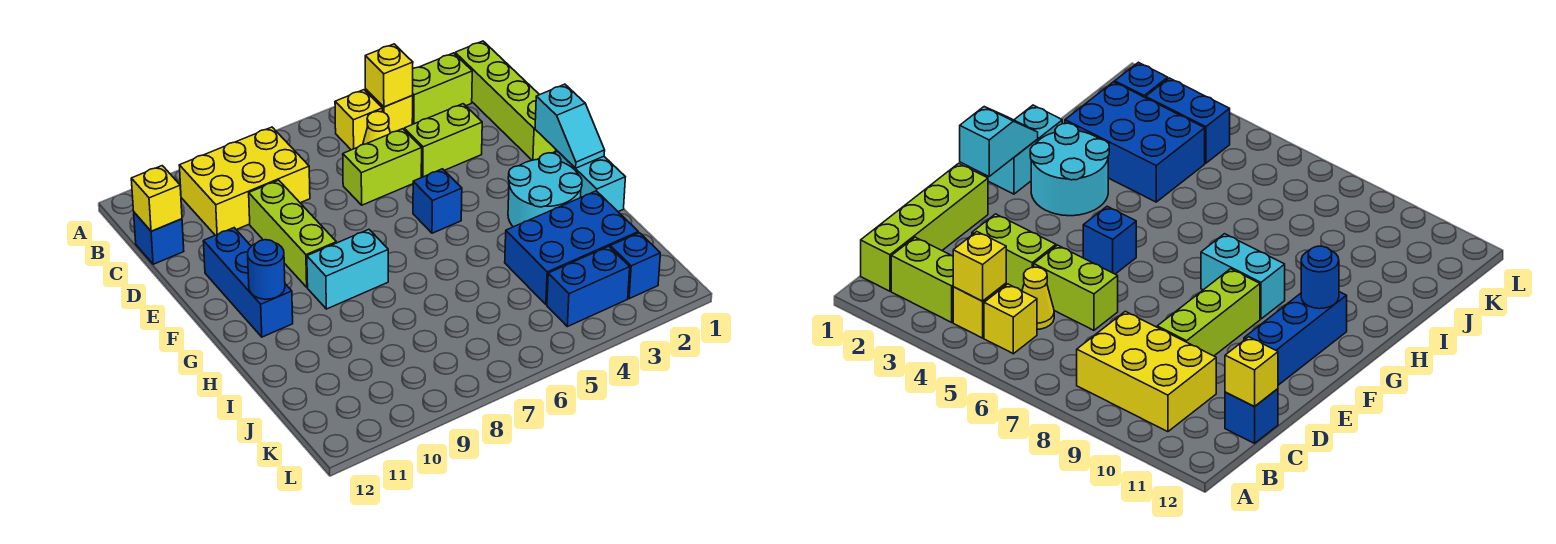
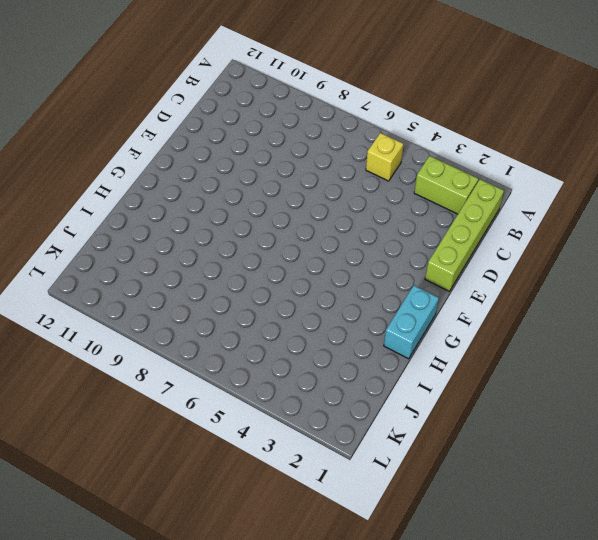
none -> yellow 1x1 brick [366,90,413,133]
none -> yellow 2x3 brick [179,127,310,235]
none -> yellow 1x1 cone [363,111,390,145]

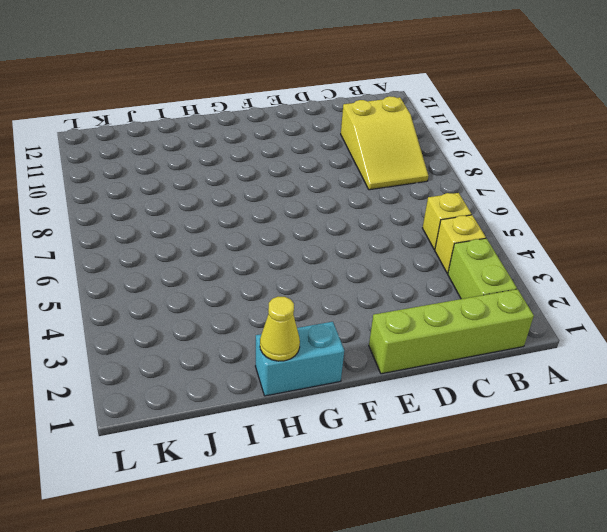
yellow 2x3 slope [341,96,428,190] -> yellow 2x3 brick [179,127,310,235]
yellow 1x1 cone [260,296,300,361] -> yellow 1x1 cone moved to [363,111,390,145]
none -> blue 1x1 brick [134,213,184,264]
none -> lime 1x2 brick [404,104,482,177]
none -> lime 1x2 brick [343,129,422,205]

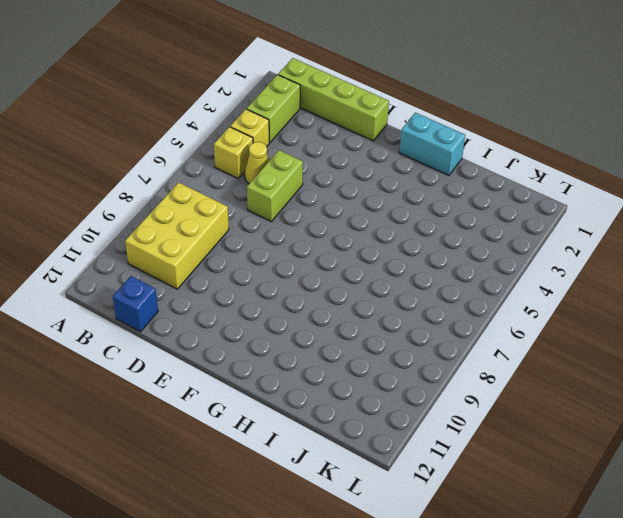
none -> lime 1x2 brick [404,104,482,177]
none -> lime 1x3 brick [249,180,336,287]
none -> blue 1x3 brick [203,228,293,337]

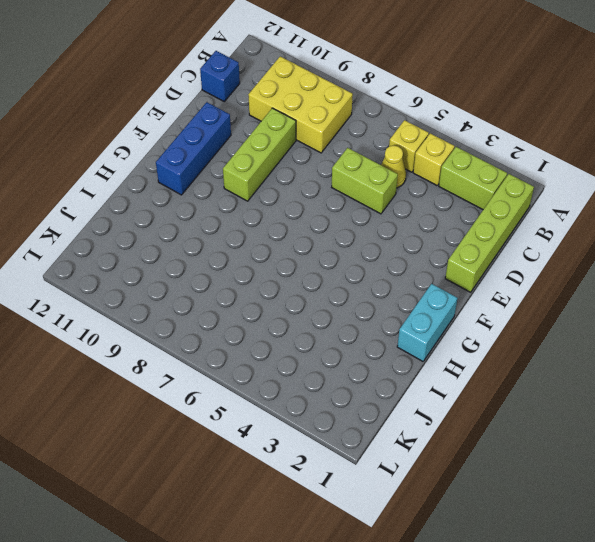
none -> lime 1x2 brick [404,104,482,177]
none -> blue 1x1 brick [413,169,462,233]
none -> cyan 2x2 round brick [508,153,582,227]

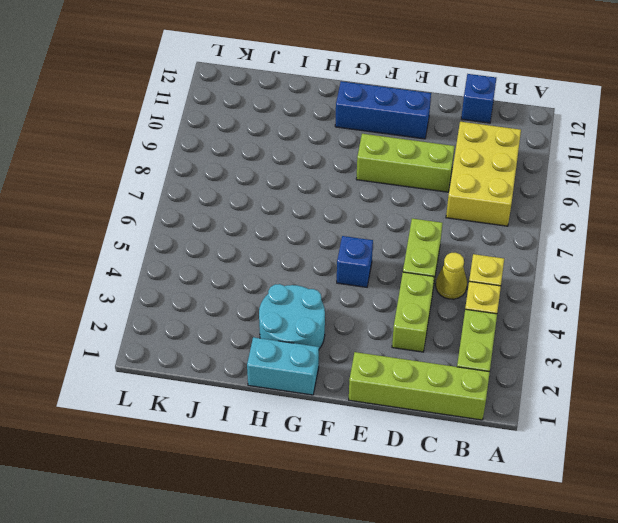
none -> cyan 1x2 brick [307,229,388,309]
none -> blue 2x3 brick [505,191,638,305]
none -> blue 1x1 brick [610,233,660,299]

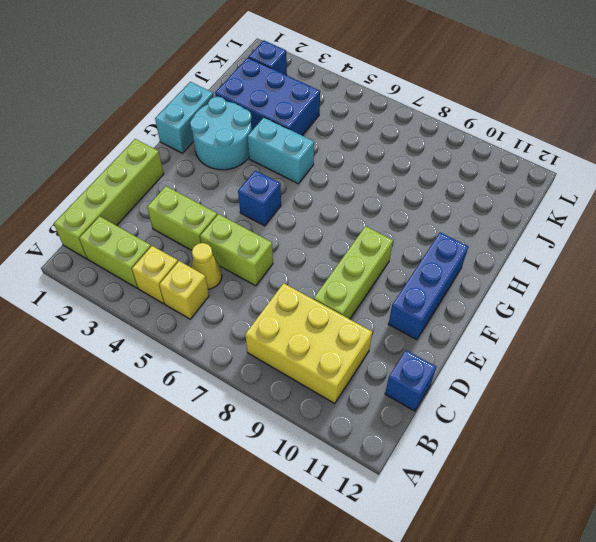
cyan 1x2 brick [248,117,314,184] -> cyan 1x2 brick moved to [307,229,388,309]
none -> blue 1x2 brick [547,246,630,327]
none -> yellow 1x1 brick [365,44,413,107]
none -> yellow 1x1 brick [131,166,182,231]

